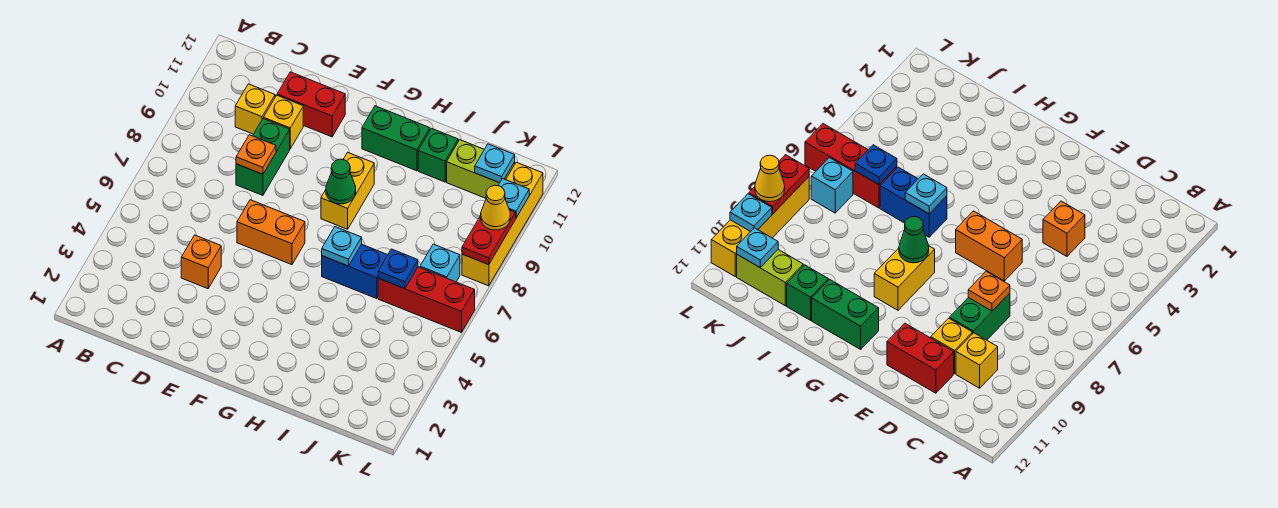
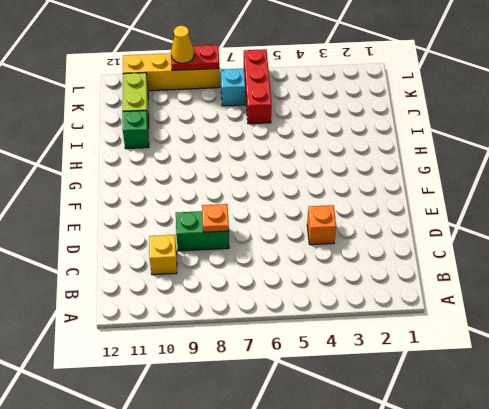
none -> yellow 1x1 brick [264,95,303,149]
none -> red 1x2 brick [277,72,345,137]
none -> orange 1x2 brick [237,200,305,265]

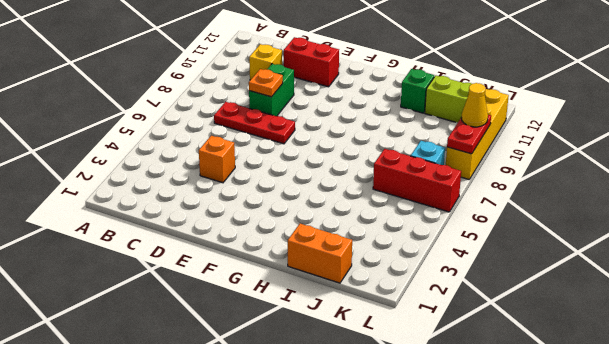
red 1x3 plate [214,102,295,144] -> none
orange 1x2 brick [288,224,352,283] -> orange 1x2 brick moved to [237,200,305,265]
none -> yellow 1x1 brick [264,95,303,149]
none -> yellow 1x2 brick [321,153,374,229]
none -> green 1x2 brick [362,106,430,171]

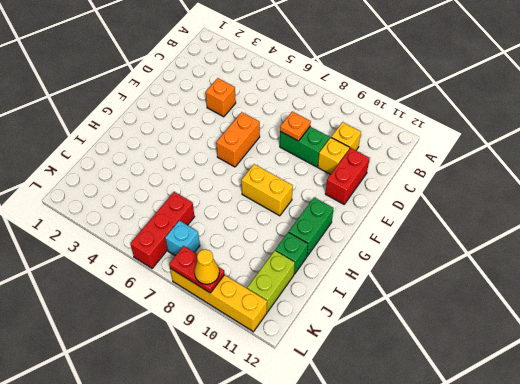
none -> blue 1x2 brick [322,244,387,298]
none -> green 1x1 cone [326,159,356,204]
none -> cyan 1x1 plate [322,227,362,266]

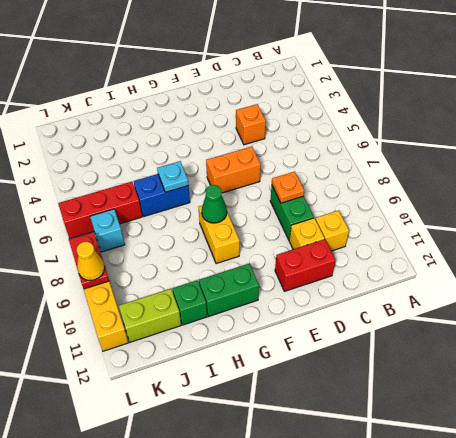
none -> blue 1x1 plate [378,249,418,289]
none -> cyan 1x1 plate [475,144,515,183]
none -> cyan 1x1 plate [498,179,529,218]

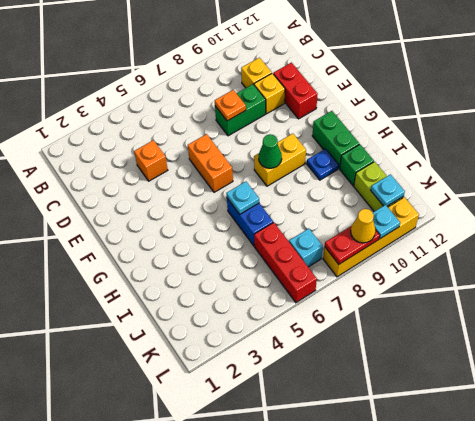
blue 1x1 plate [307,149,339,180] -> blue 1x1 plate moved to [378,249,418,289]

